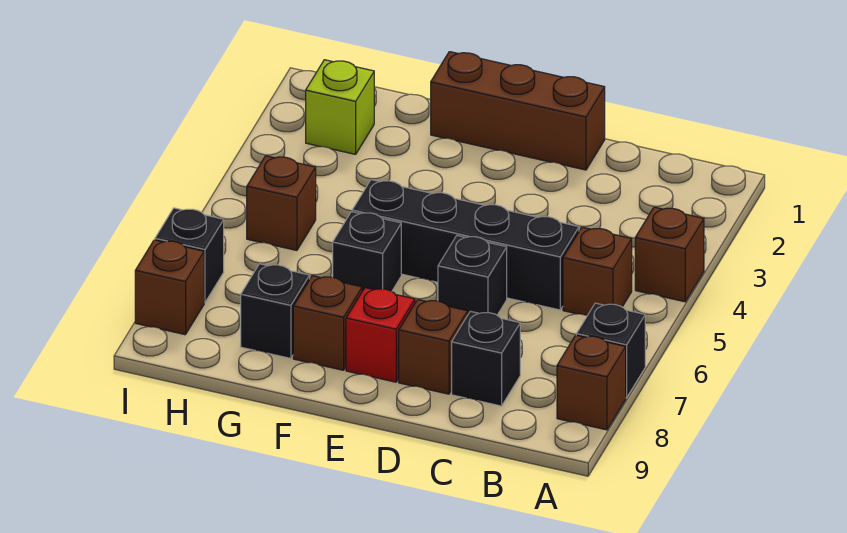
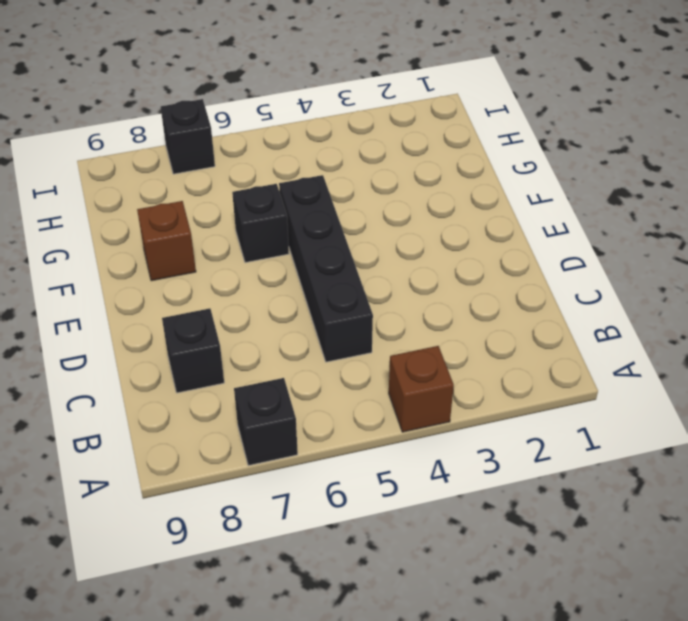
none -> brown 1x1 brick [557,335,626,430]
none -> brown 1x1 brick [563,227,632,316]
none -> brown 1x3 brick [431,52,605,170]

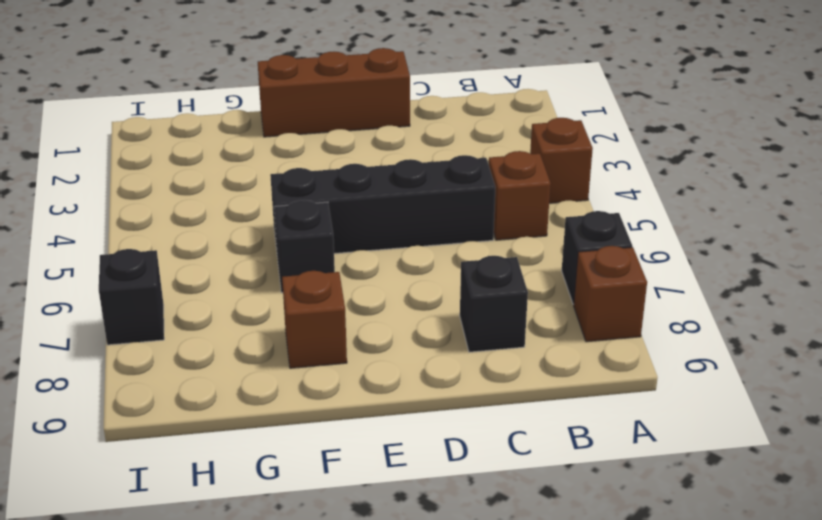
none -> black 1x1 brick [438,236,507,315]
none -> brown 1x1 brick [399,300,468,394]
none -> red 1x1 brick [346,288,415,382]

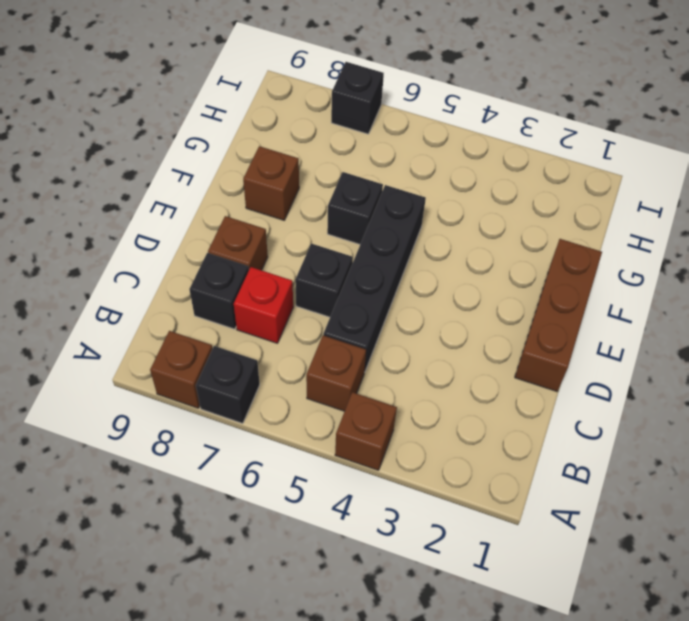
red 1x1 brick [234,267,293,343] -> red 1x1 brick moved to [346,288,415,382]
none -> black 1x1 brick [241,264,310,358]
none -> lime 1x1 brick [306,60,374,154]
none -> brown 1x1 brick [247,156,316,250]

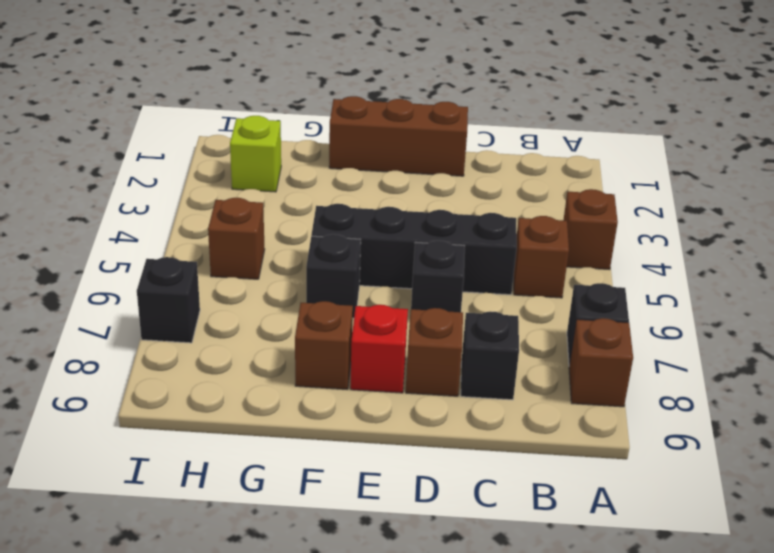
none -> black 1x1 brick [241,264,310,358]
none -> brown 1x1 brick [135,240,204,335]

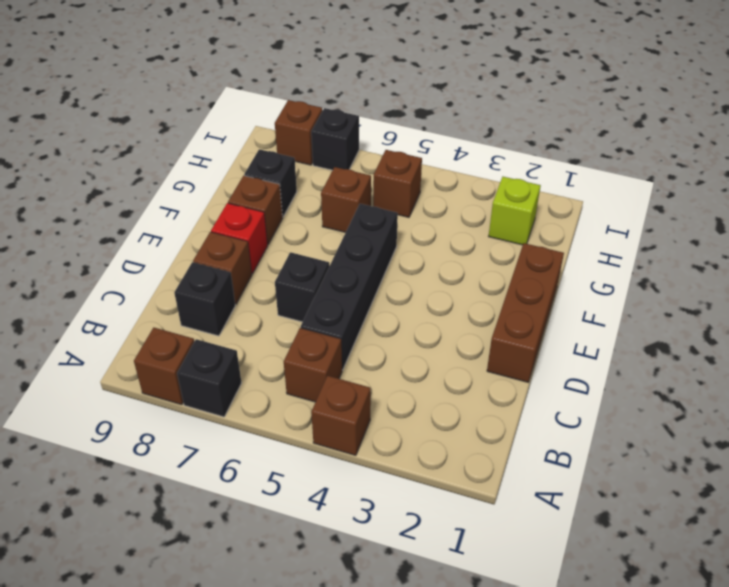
brown 1x1 brick [321,167,371,233] -> none
none -> black 1x1 brick [333,212,401,291]

